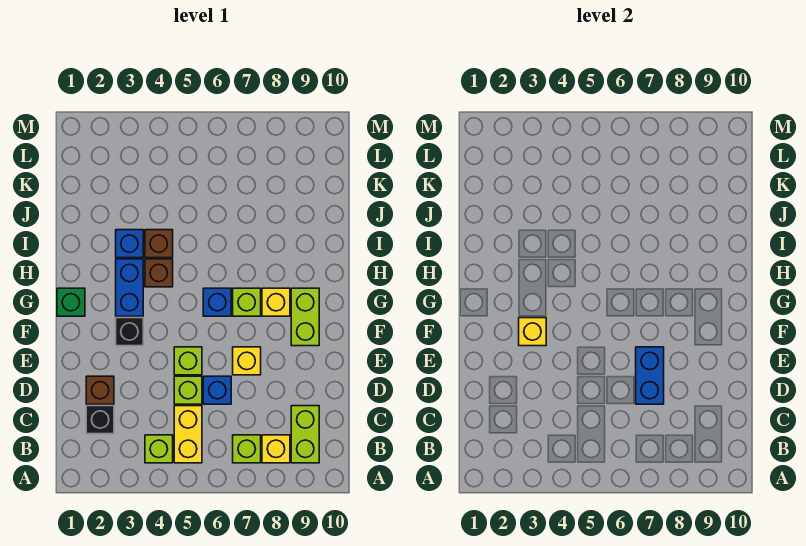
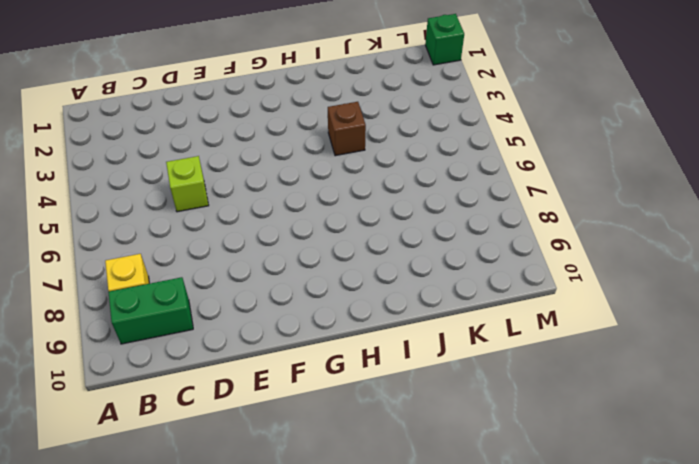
green 1x2 brick [108,277,193,344] -> lime 1x2 brick [291,406,319,463]
green 1x1 brick [425,14,464,65] -> green 1x1 brick moved to [57,288,85,316]
none -> lime 1x1 brick [145,435,173,463]
none -> yellow 1x2 brick [174,406,202,463]
none -> lime 1x1 brick [233,435,261,463]

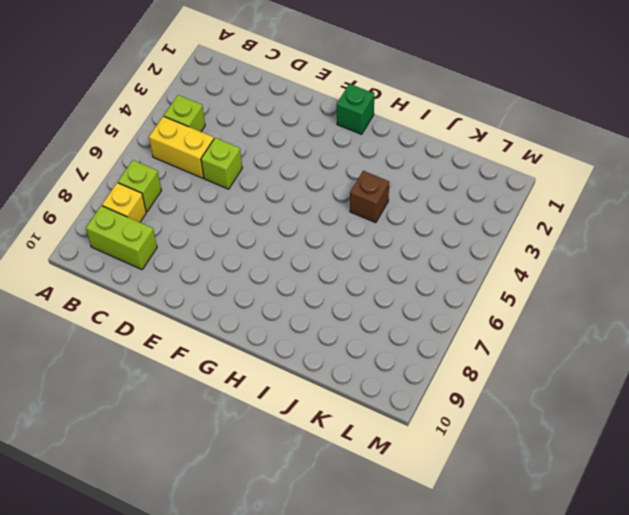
none -> black 1x1 brick [86,406,114,434]
none -> brown 1x1 brick [86,376,114,404]
none -> blue 1x1 brick [203,376,231,404]

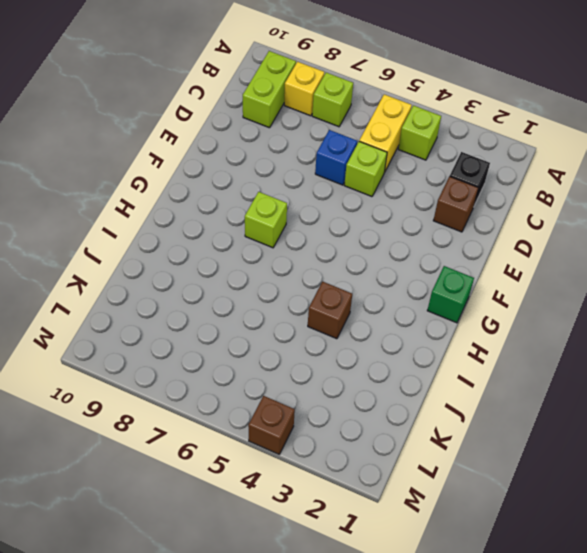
brown 1x1 brick [248,396,295,454] -> brown 1x1 brick moved to [145,259,173,287]
none -> lime 1x1 brick [174,347,202,375]
none -> yellow 1x1 brick [233,347,261,375]
none -> black 1x1 brick [116,318,143,346]

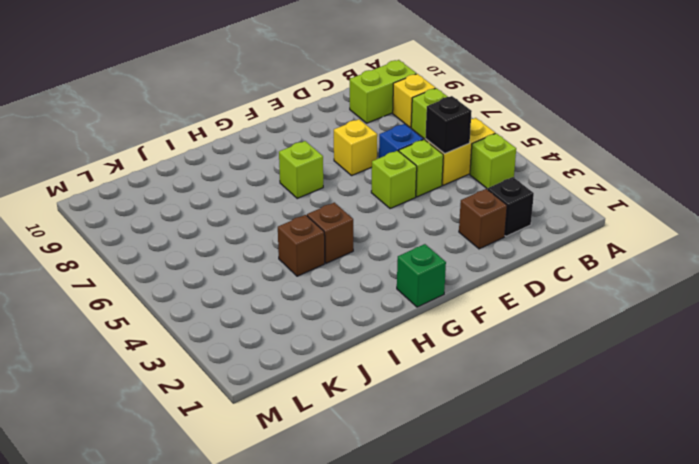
black 1x1 brick [425,96,472,154] -> black 1x1 brick moved to [116,318,143,346]
none -> lime 1x2 brick [291,288,319,346]
none -> blue 1x2 brick [116,259,143,316]
none -> blue 1x1 brick [203,288,231,316]

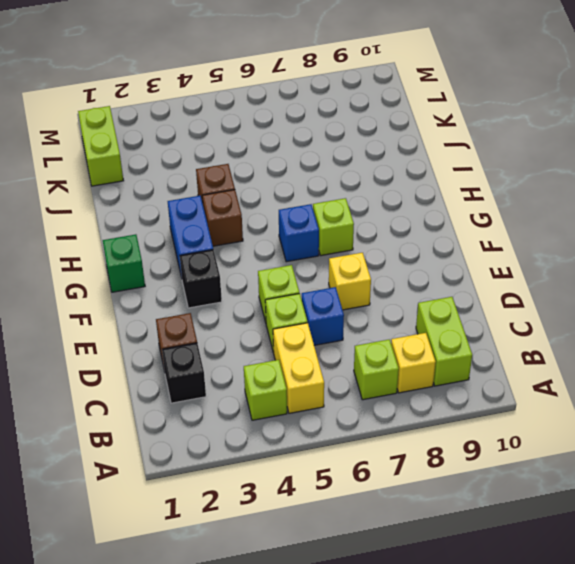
lime 1x2 brick [78,106,123,186] -> lime 1x2 brick moved to [291,288,319,346]
none -> yellow 1x1 brick [262,288,290,316]
none -> blue 1x1 brick [116,230,143,258]
none -> blue 1x2 brick [636,347,664,404]

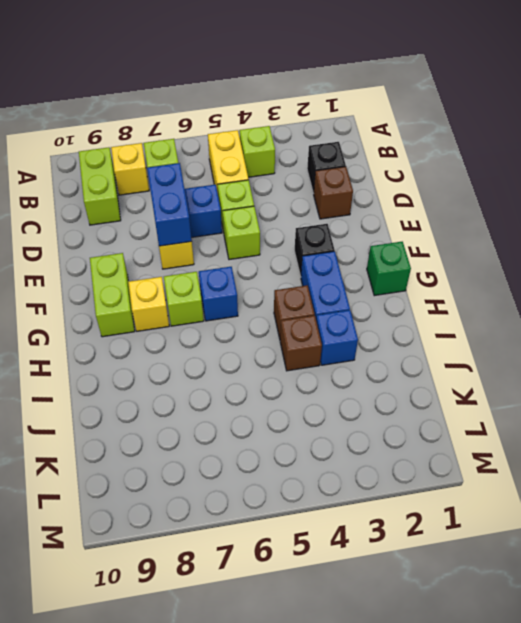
none -> yellow 1x1 brick [519,318,546,346]

